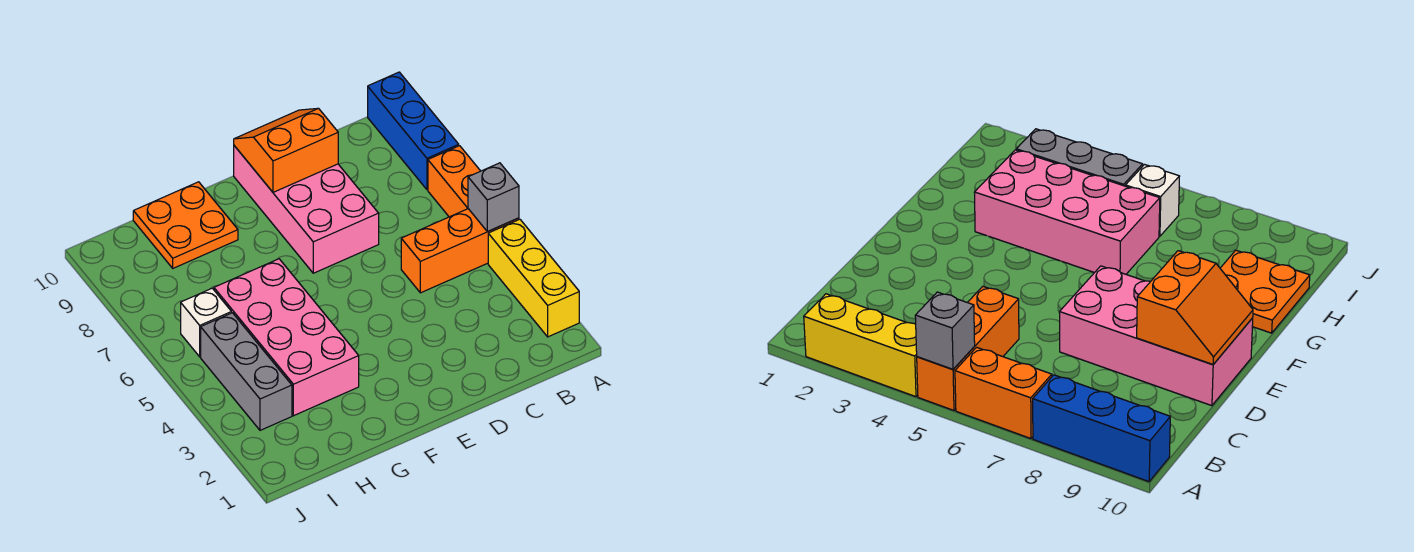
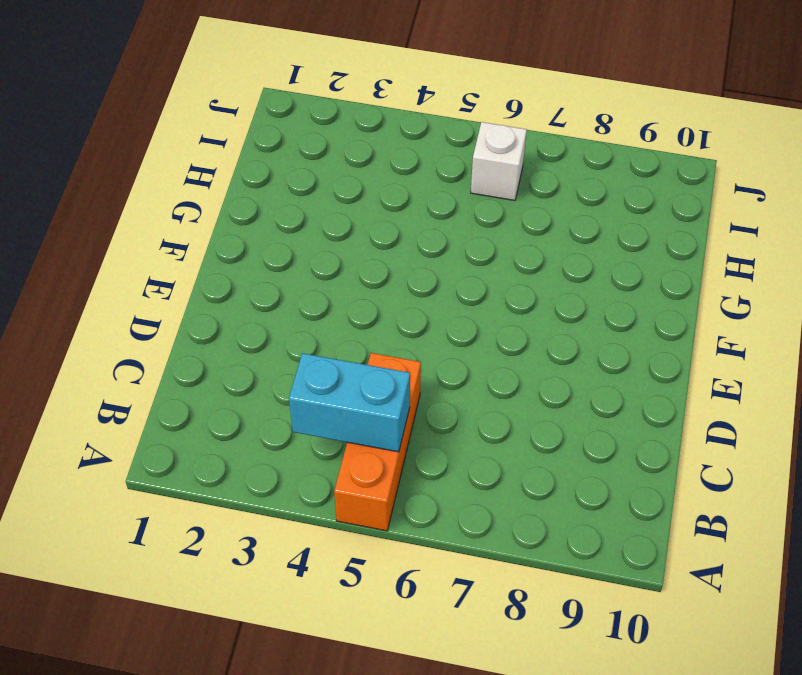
cyan 1x2 brick [289,353,410,452] -> none
none -> yellow 1x3 brick [488,219,579,337]
none -> orange 1x2 brick [428,146,480,217]

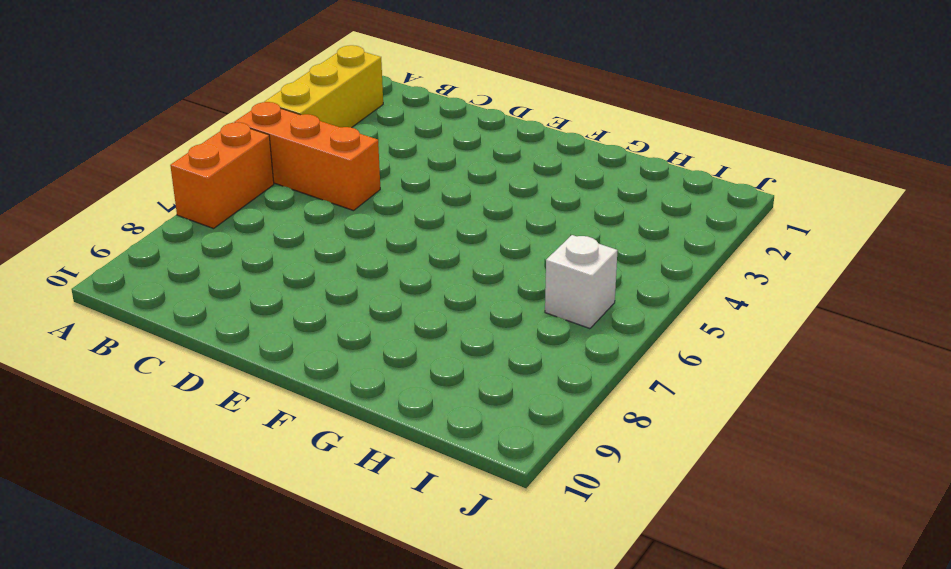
none -> blue 1x3 brick [368,72,459,190]
none -> pink 2x4 brick [234,146,379,273]

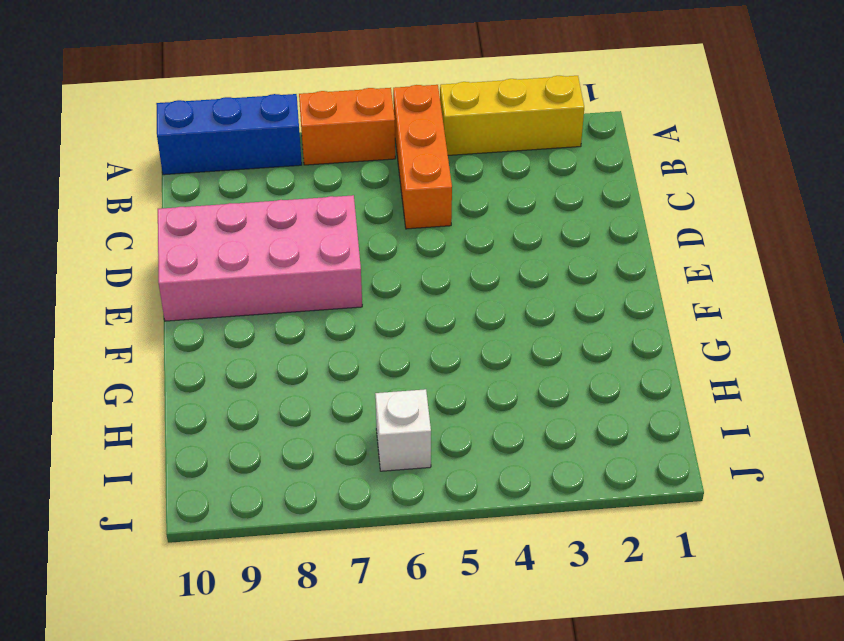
none -> pink 2x4 brick [214,259,359,416]
none -> orange 2x2 plate [133,182,238,268]

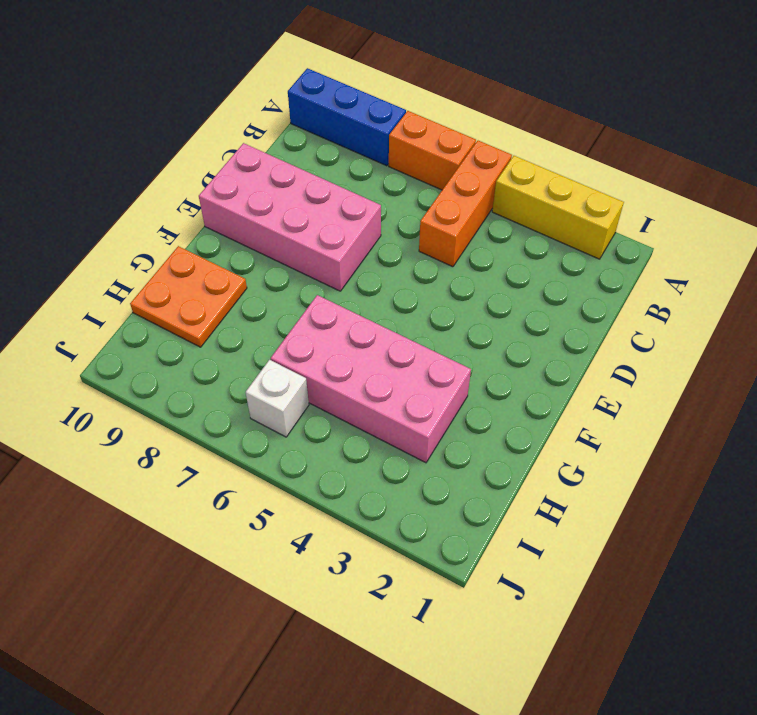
none -> grey 1x3 brick [201,313,292,430]
none -> grey 1x1 brick [468,163,519,232]

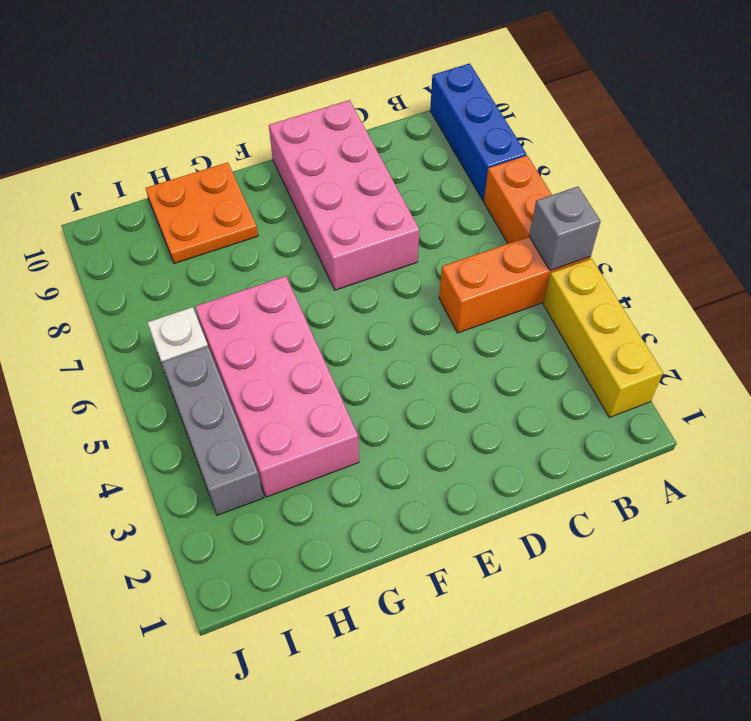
none -> orange 2x2 slope [234,108,338,192]

